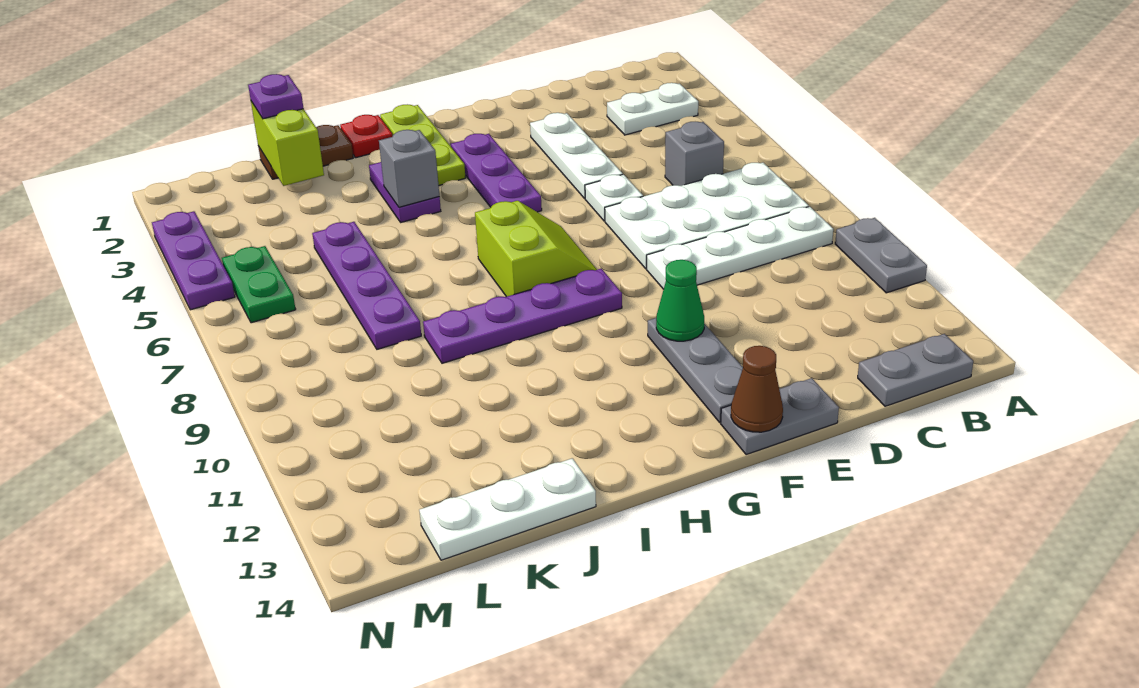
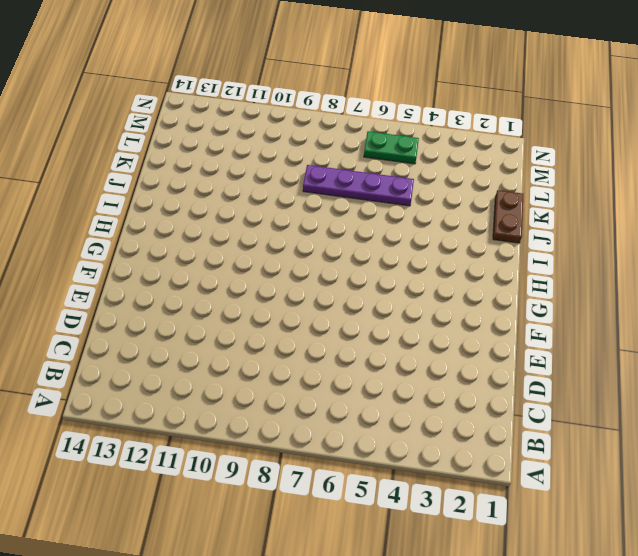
none -> grey 1x2 plate [835,218,927,293]
none -> white 1x2 plate [607,83,698,135]
none -> white 2x4 plate [605,163,809,269]

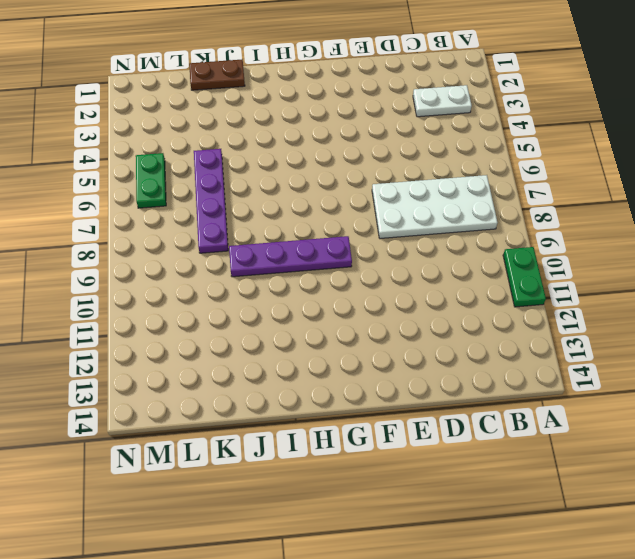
green 1x2 plate [503,247,546,307] -> grey 1x2 plate [835,218,927,293]
none -> white 1x4 plate [647,207,833,289]
none -> grey 1x2 plate [858,334,973,406]
none -> grey 1x1 brick [665,122,724,186]

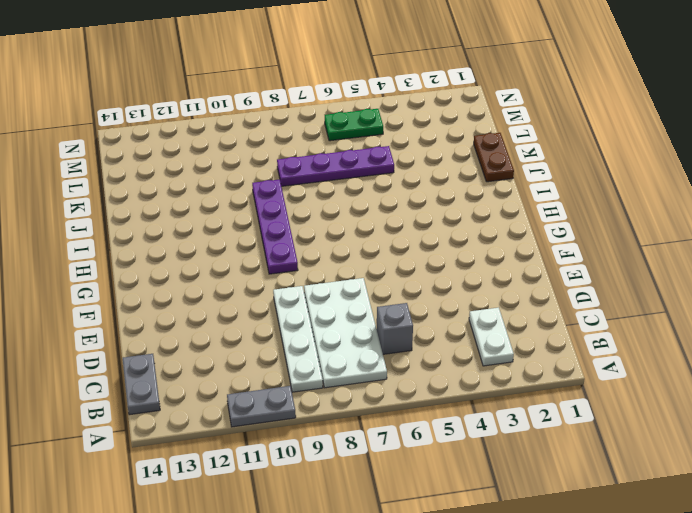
none -> white 1x3 plate [530,113,623,199]
none -> white 1x1 plate [585,174,643,221]
none -> grey 1x2 plate [721,378,839,455]

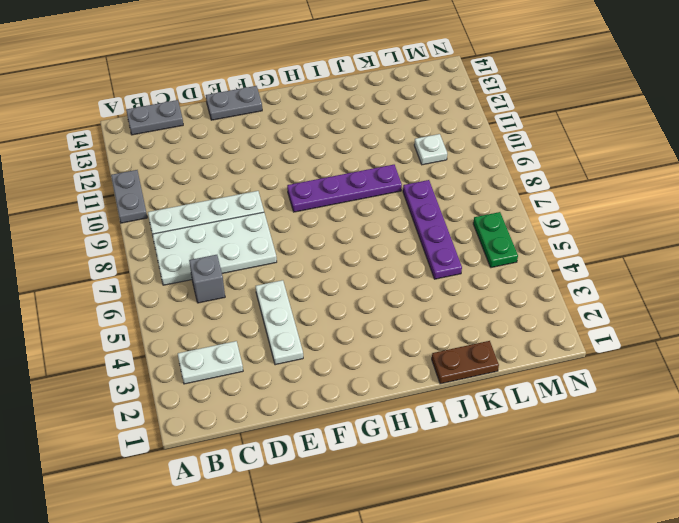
white 1x1 plate [414,134,447,165] -> white 1x1 plate moved to [585,174,643,221]
none -> grey 1x3 plate [648,318,743,422]
none -> purple 1x3 plate [451,134,542,212]
none -> lime 2x2 slope [475,201,597,297]

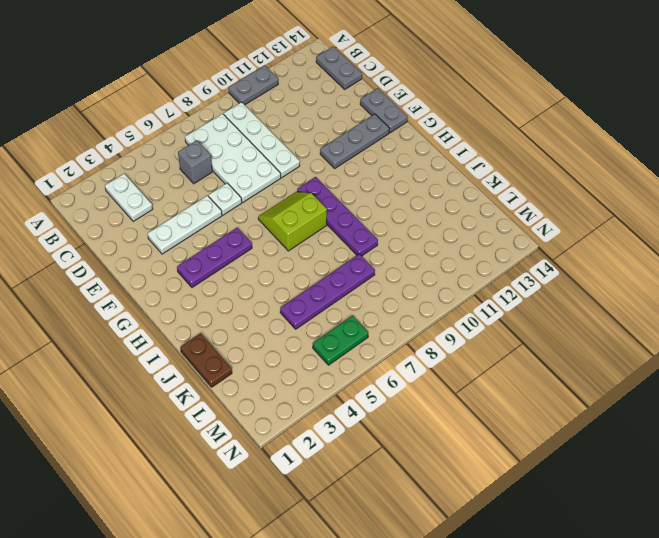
none -> lime 1x3 plate [380,104,465,185]
none -> red 1x1 plate [340,115,393,158]
none -> purple 1x2 plate [369,162,441,222]

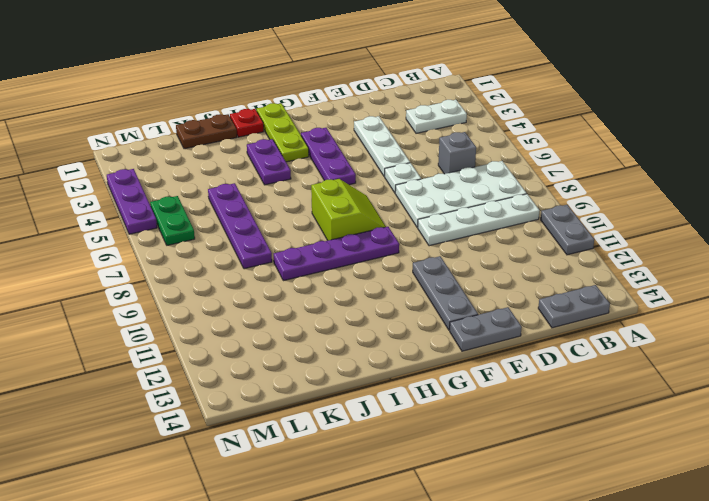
none -> white 1x3 plate [419,458,596,560]
none -> green 1x1 cone [656,260,704,341]
none -> brown 1x1 cone [731,346,783,432]

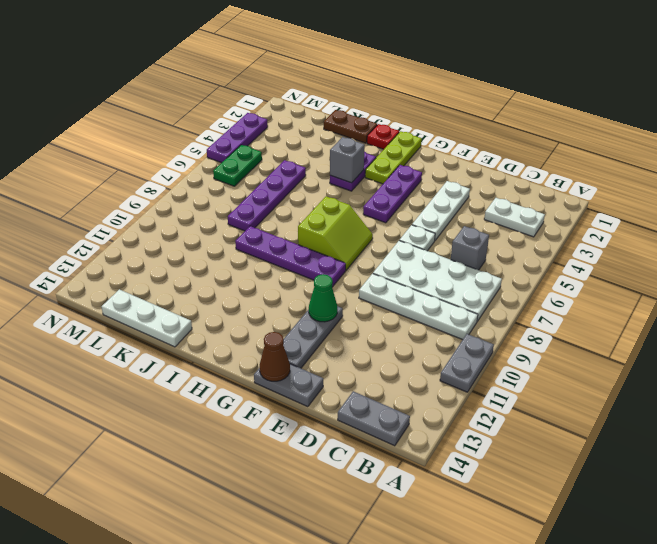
none -> lime 1x2 brick [251,101,324,186]
none -> purple 1x1 plate [248,74,304,119]

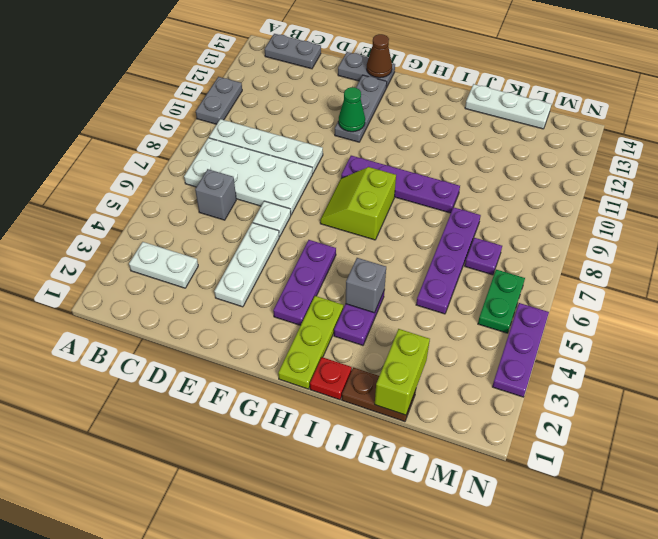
purple 1x1 plate [465,238,502,275] -> purple 1x1 plate moved to [248,74,304,119]

